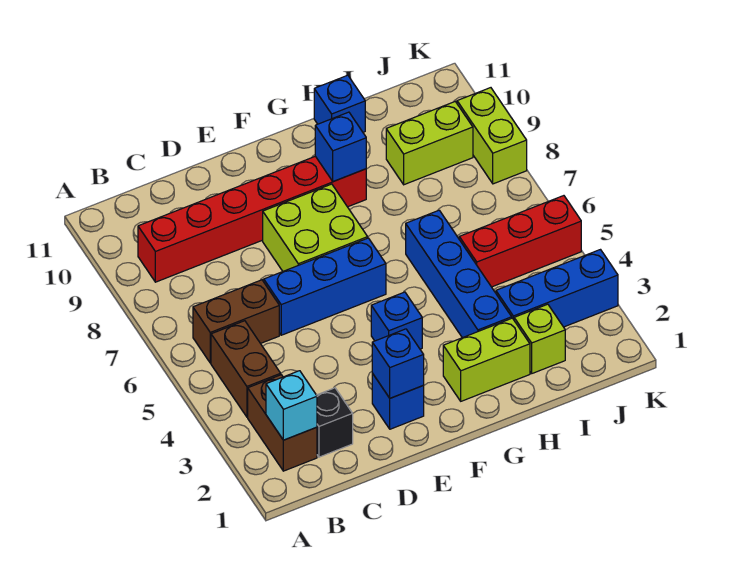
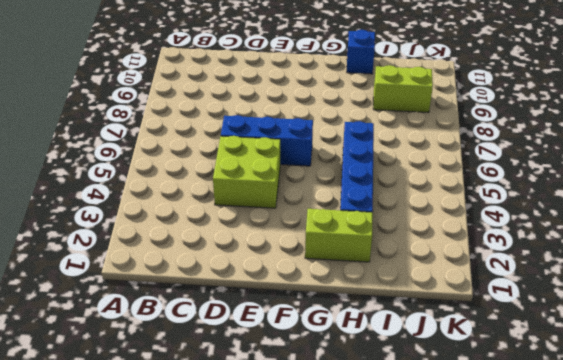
lime 2x2 brick [213,136,280,208] -> lime 2x2 brick moved to [263,184,368,271]
none -> brown 1x2 brick [248,375,317,471]
none -> brown 1x2 brick [211,321,281,417]
none -> brown 1x2 brick [193,280,279,363]

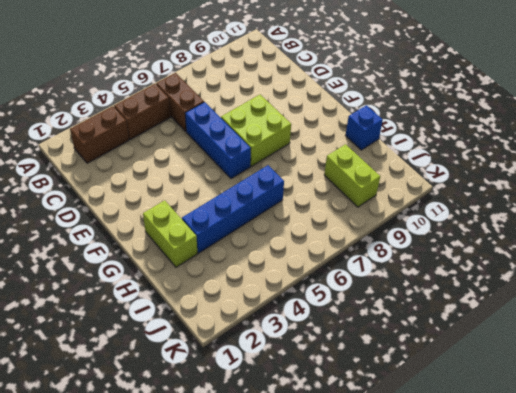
none -> red 1x6 brick [138,156,366,282]
none -> black 1x1 brick [317,388,353,457]
none -> blue 1x1 brick [372,373,424,429]

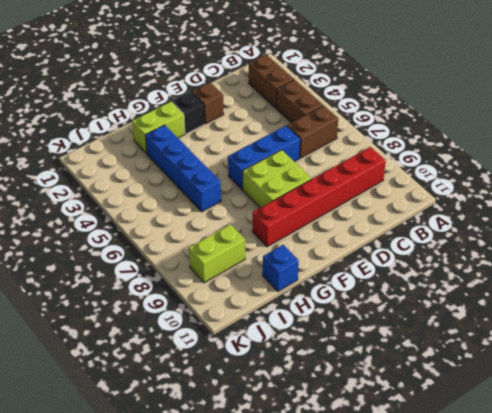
brown 1x1 brick [192,82,224,124] -> blue 1x1 brick [372,373,424,429]
black 1x1 brick [172,92,204,134] -> black 1x1 brick moved to [317,388,353,457]
none -> blue 1x1 brick [371,292,422,349]
none -> lime 1x1 brick [514,304,565,373]
none -> blue 1x3 brick [496,250,618,327]

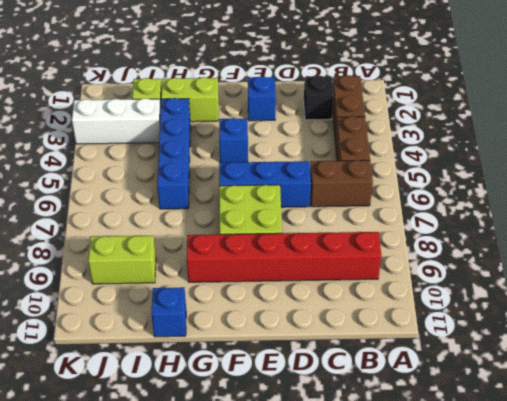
white 1x3 brick [72,98,161,144] -> blue 1x3 brick [496,250,618,327]
none -> red 1x3 brick [459,196,581,287]
none -> lime 1x2 brick [457,88,527,184]
none -> cyan 1x1 brick [266,371,317,440]

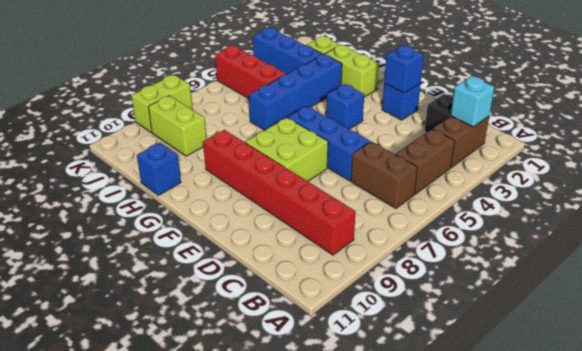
none -> blue 1x1 brick [315,112,366,182]

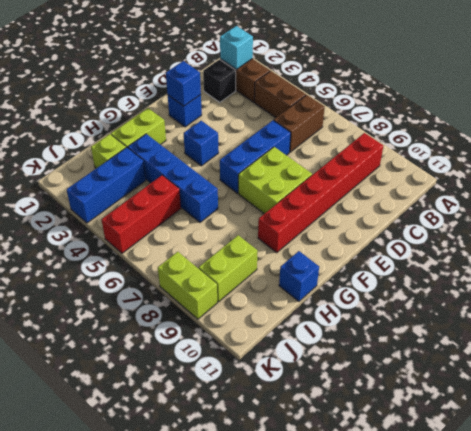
none -> blue 1x1 brick [315,112,366,182]

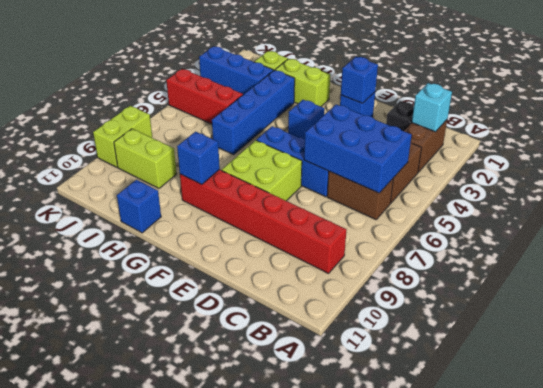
blue 2x3 brick [304,104,412,193] -> none

